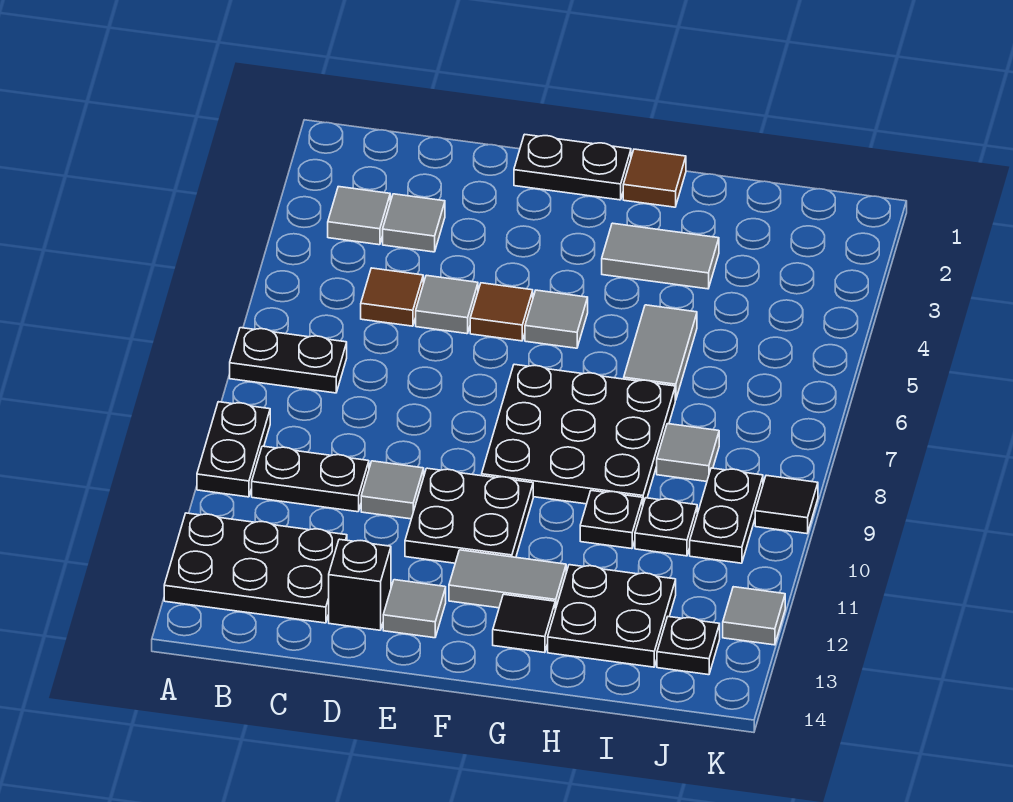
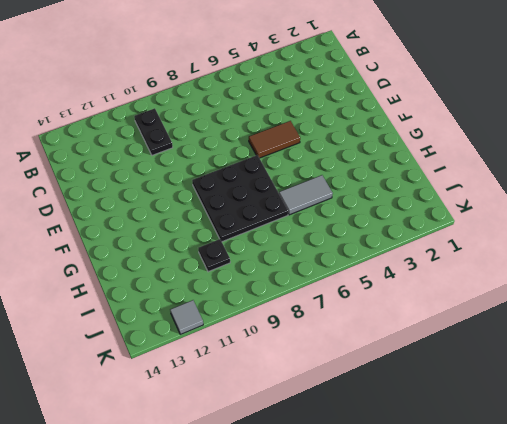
brown 1x2 tile [249,121,300,158] -> brown 1x1 tile [470,283,533,341]
none -> black 1x2 plate [230,328,347,393]
none -> black 1x2 plate [197,402,270,497]
none -> black 2x3 plate [164,513,347,623]

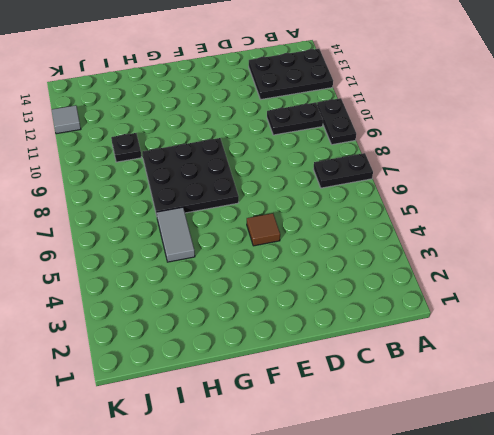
none -> grey 1x1 tile [328,187,390,245]
none -> grey 1x1 tile [383,194,445,252]
none -> brown 1x1 tile [361,268,423,326]

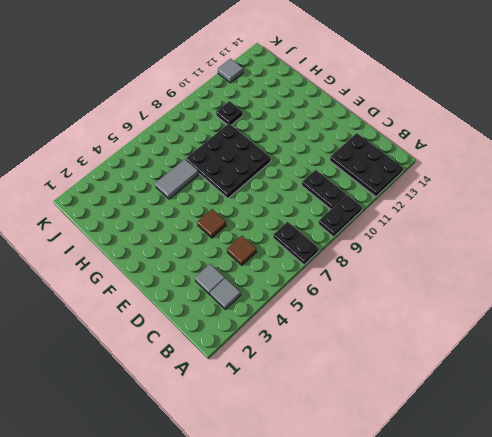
none -> grey 1x1 tile [416,275,478,334]
none -> grey 1x1 tile [361,461,424,519]
none -> black 1x1 brick [329,539,391,630]

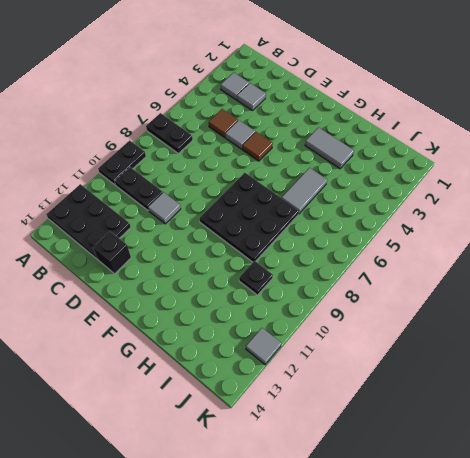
none -> black 1x2 plate [514,134,631,200]
none -> black 2x2 plate [405,468,533,563]
none -> grey 1x1 tile [383,580,446,638]

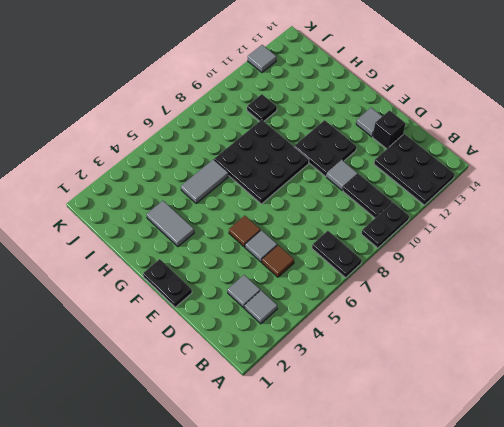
none -> grey 1x1 tile [525,290,588,348]
none -> grey 1x2 tile [449,550,566,610]
none -> brown 1x1 tile [623,149,686,207]

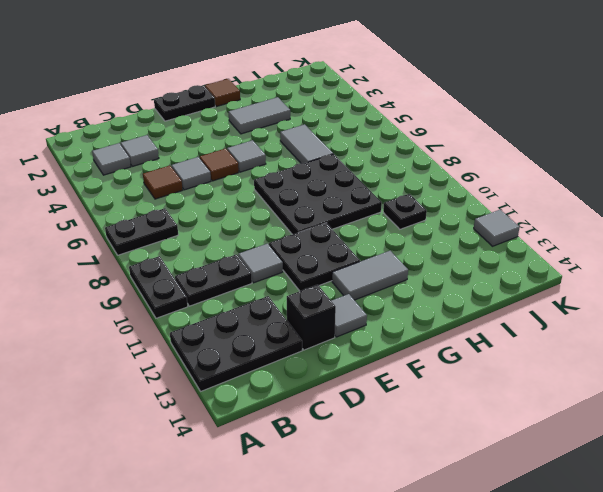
none -> black 1x1 tile [493,594,555,653]
none -> black 1x1 plate [580,491,643,549]
none -> black 2x2 plate [548,565,676,667]

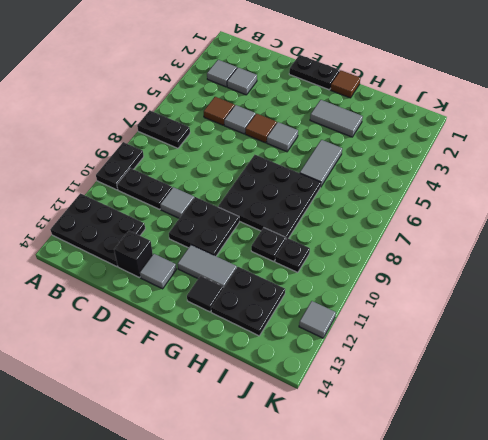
none -> grey 1x1 tile [657,424,719,482]
none -> black 1x2 plate [690,468,763,563]
none -> black 1x1 plate [657,617,720,675]

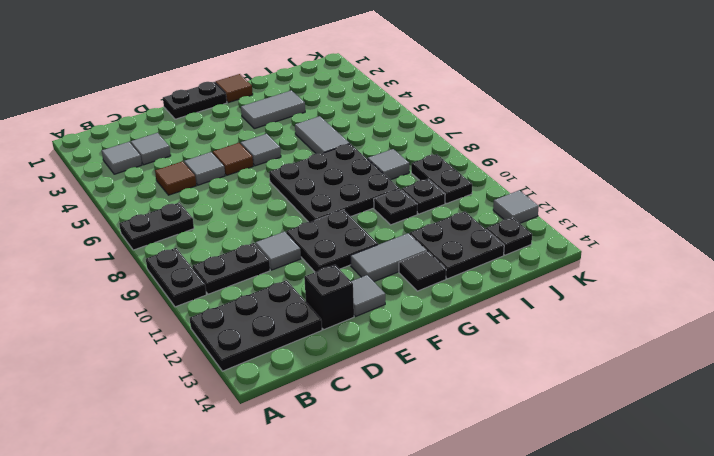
none -> black 1x1 tile [755,475,818,534]

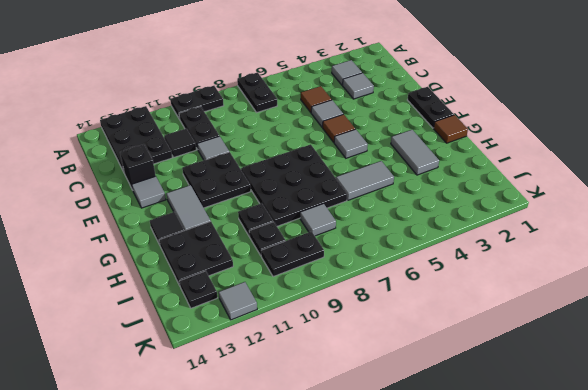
black 1x1 tile [164,128,196,157] -> black 1x1 tile moved to [755,475,818,534]

